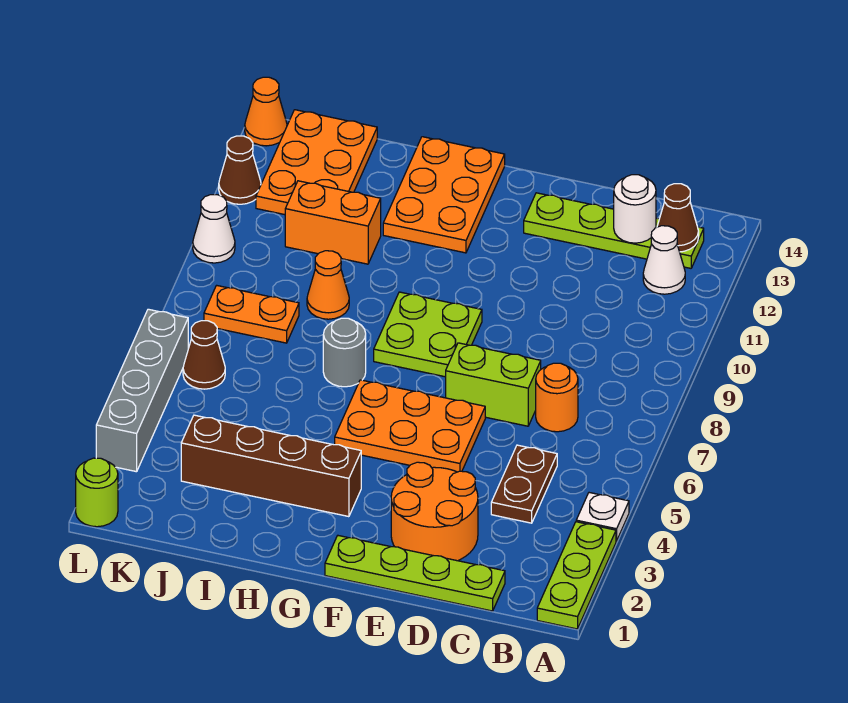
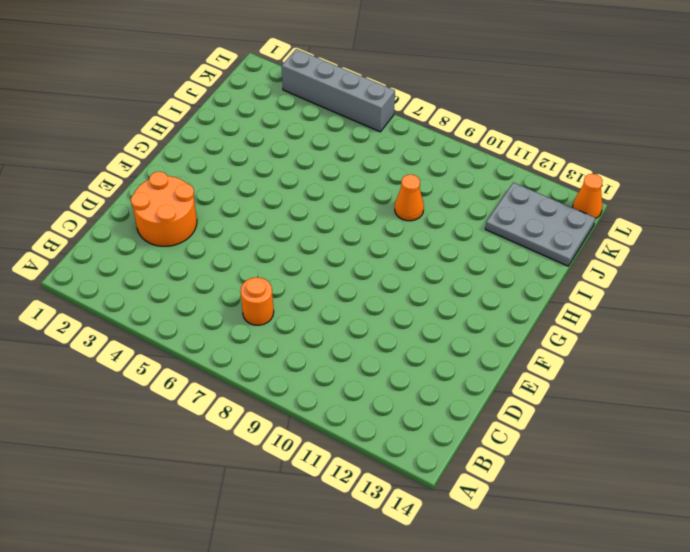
grey 2x3 plate [485,182,595,266] -> orange 2x3 plate [256,110,377,215]
none -> lime 1x3 plate [537,522,616,629]
none -> white 1x1 plate [576,493,629,541]
none -> white 1x1 cone [643,226,685,294]

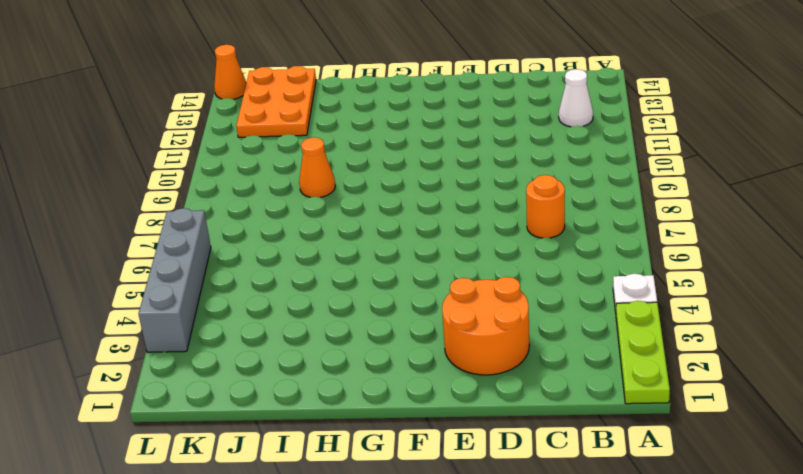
none -> lime 1x4 plate [524,193,704,268]
none -> lime 1x4 plate [325,536,505,611]
none -> brown 1x2 plate [491,445,557,523]

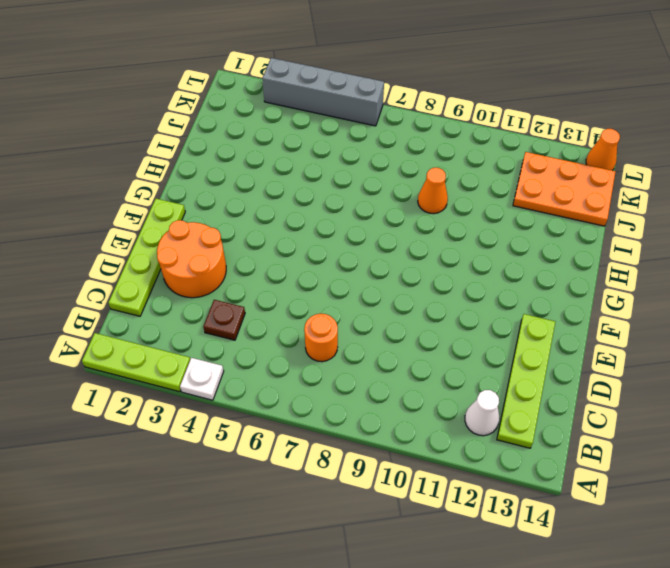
brown 1x1 plate [203,300,245,340] -> brown 1x2 plate [491,445,557,523]
none -> lime 1x2 brick [446,343,541,426]
none -> orange 2x3 plate [335,380,485,472]
none -> lime 2x2 plate [374,292,482,377]

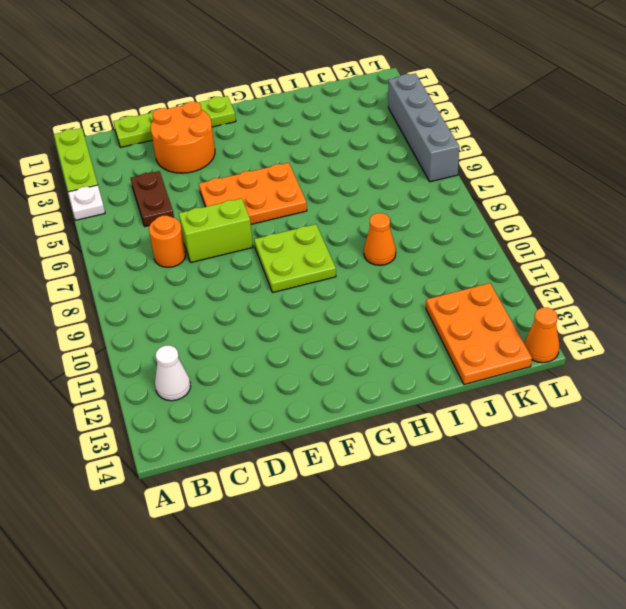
none -> lime 1x4 plate [524,193,704,268]
none -> brown 1x4 brick [181,415,361,517]
none -> orange 2x3 plate [383,137,505,253]

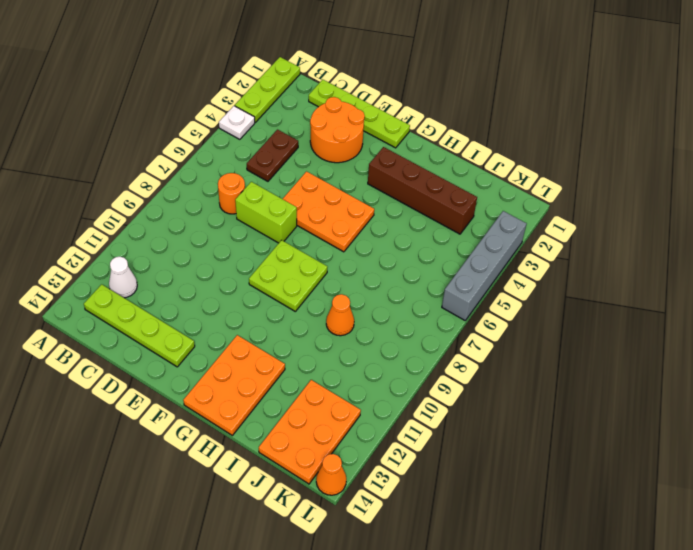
none -> grey 1x1 round brick [323,318,366,387]
none -> orange 1x2 brick [285,181,381,264]
none -> orange 1x2 plate [204,285,299,343]

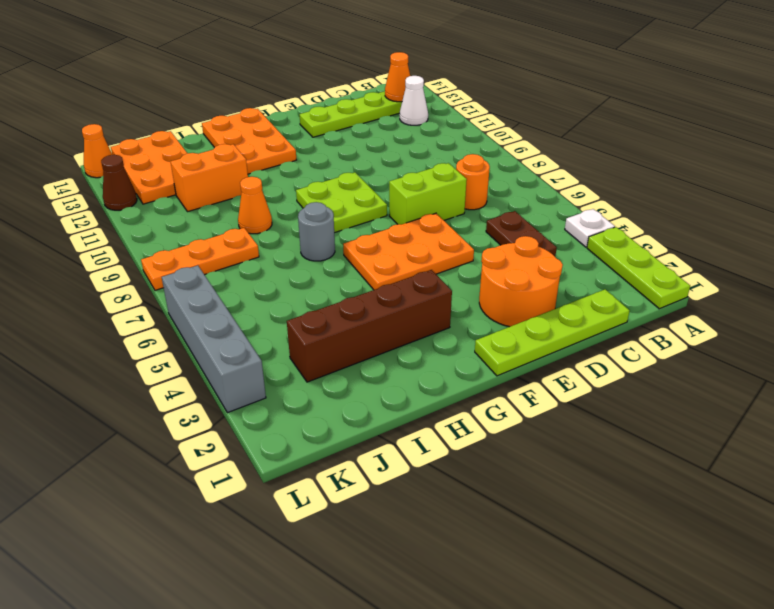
orange 1x1 cone [385,52,410,102] -> brown 1x1 cone [657,184,699,252]
orange 1x3 plate [141,228,259,290] -> orange 1x2 plate [204,285,299,343]
none -> brown 1x1 cone [183,321,225,389]
none -> lime 1x1 round brick [76,458,118,527]
none -> white 1x1 cone [193,195,235,263]

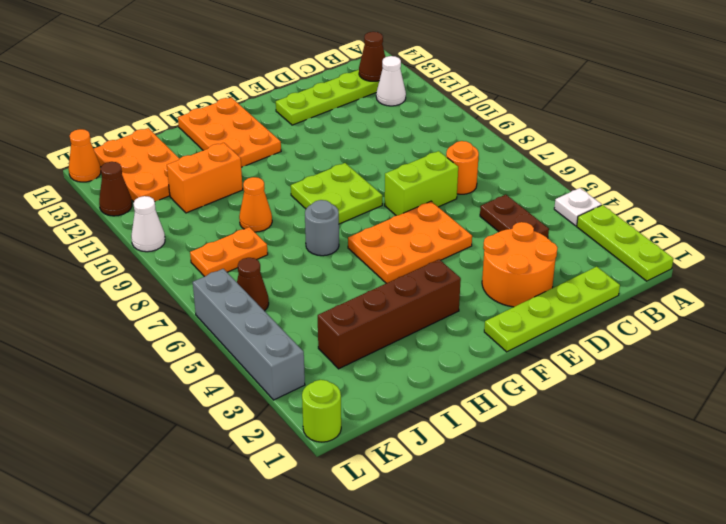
none -> white 1x1 round brick [614,175,656,243]

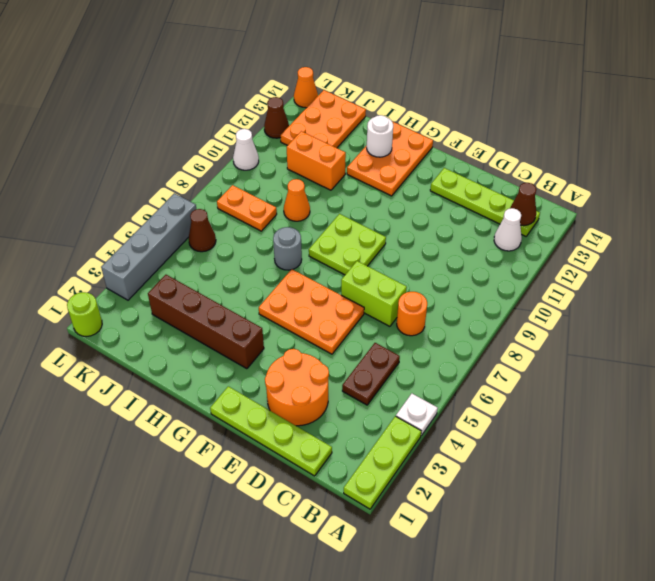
white 1x1 round brick [367,115,393,157] -> white 1x1 round brick moved to [614,175,656,243]

